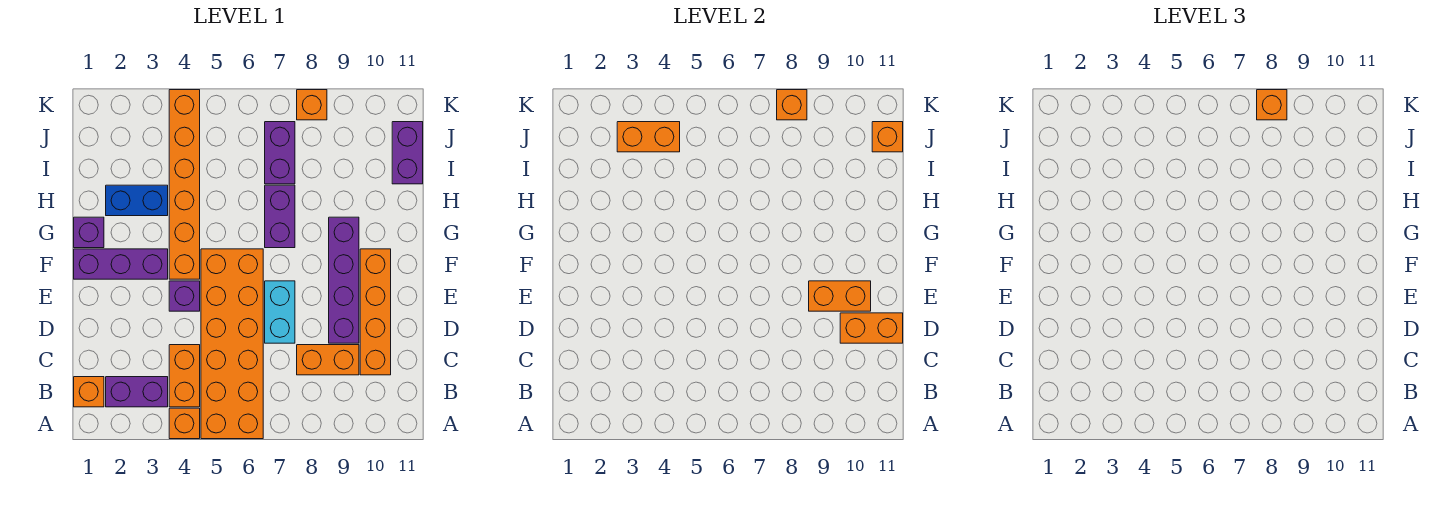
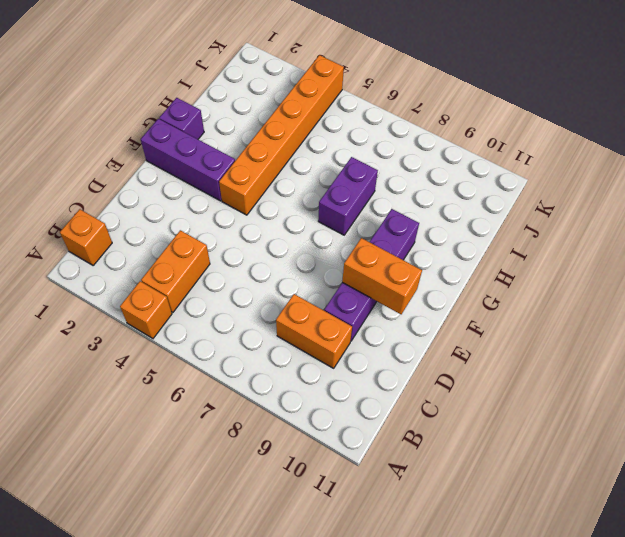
none -> orange 2x6 brick [201,249,263,439]
none -> purple 1x2 brick [106,377,168,407]
none -> orange 1x4 brick [360,249,391,375]

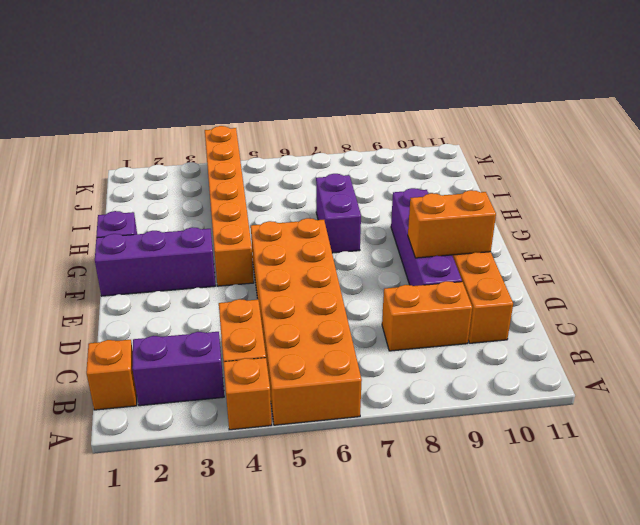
none -> cyan 1x2 brick [265,281,295,343]
none -> purple 1x1 brick [169,281,200,311]
none -> blue 1x2 brick [106,185,168,216]

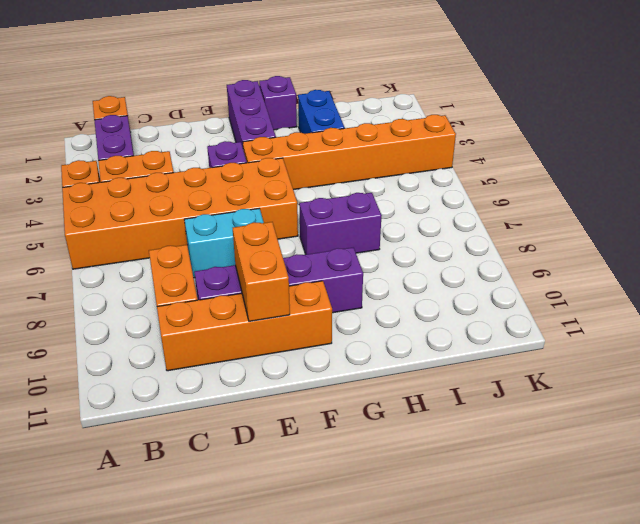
none -> purple 1x2 brick [265,122,295,184]
none -> purple 1x2 brick [392,122,423,184]
none -> orange 1x1 brick [297,90,327,120]

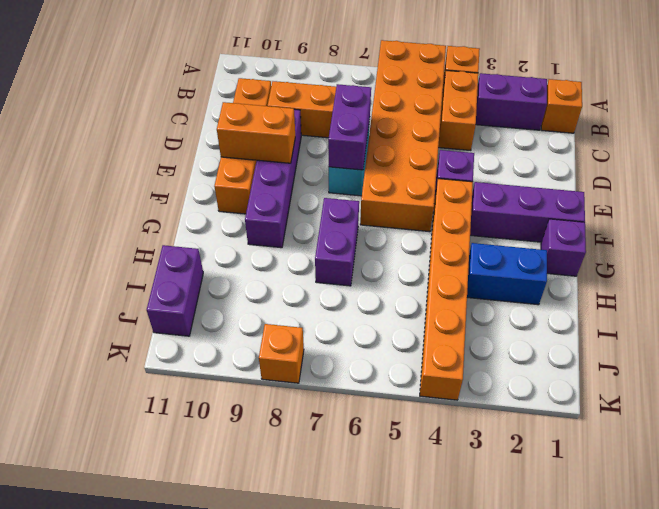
purple 1x2 brick [328,84,371,170] -> purple 1x2 brick moved to [265,122,295,184]
none -> orange 1x2 brick [840,313,903,343]
none -> orange 1x2 brick [617,122,680,152]
none -> orange 1x1 brick [872,122,903,152]

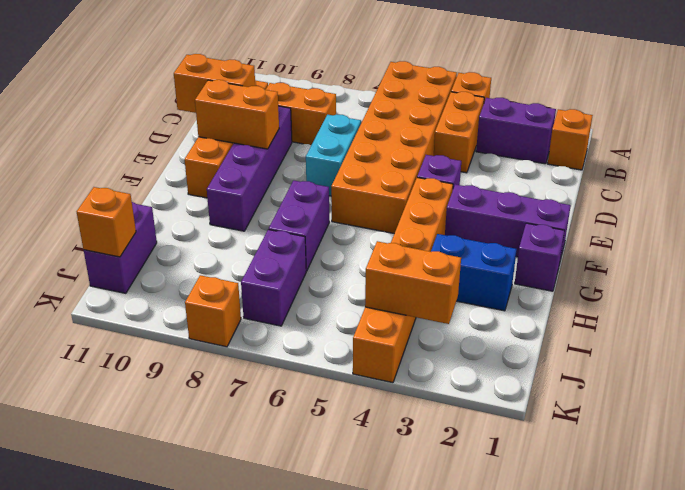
none -> orange 1x1 brick [777,90,807,120]
none -> orange 1x1 brick [1257,90,1287,120]

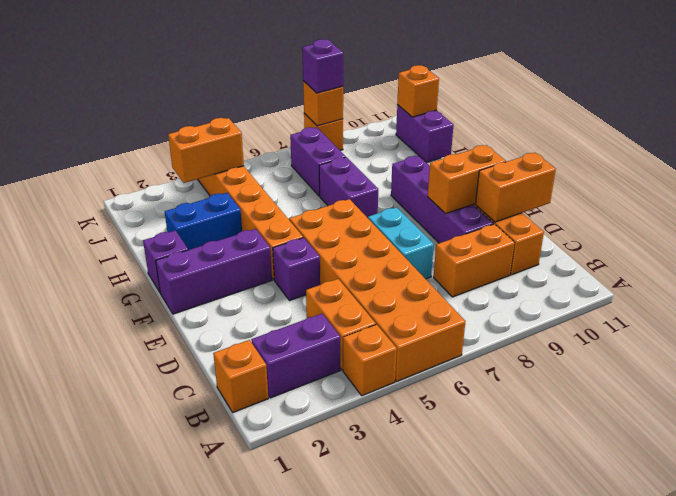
purple 1x1 brick [302,39,343,93] -> orange 1x1 brick [1257,90,1287,120]

